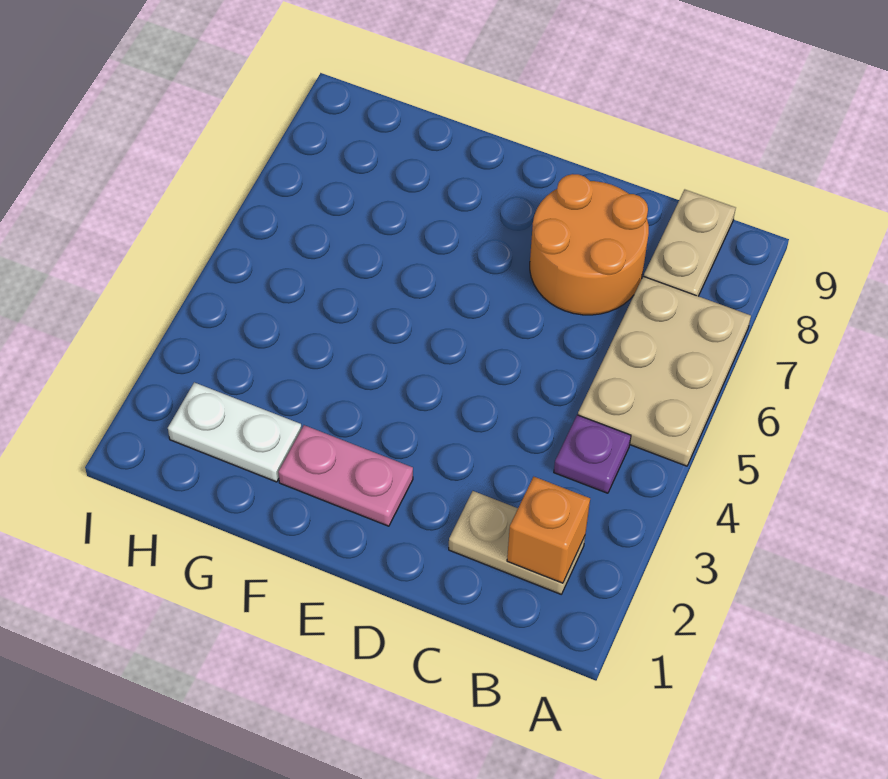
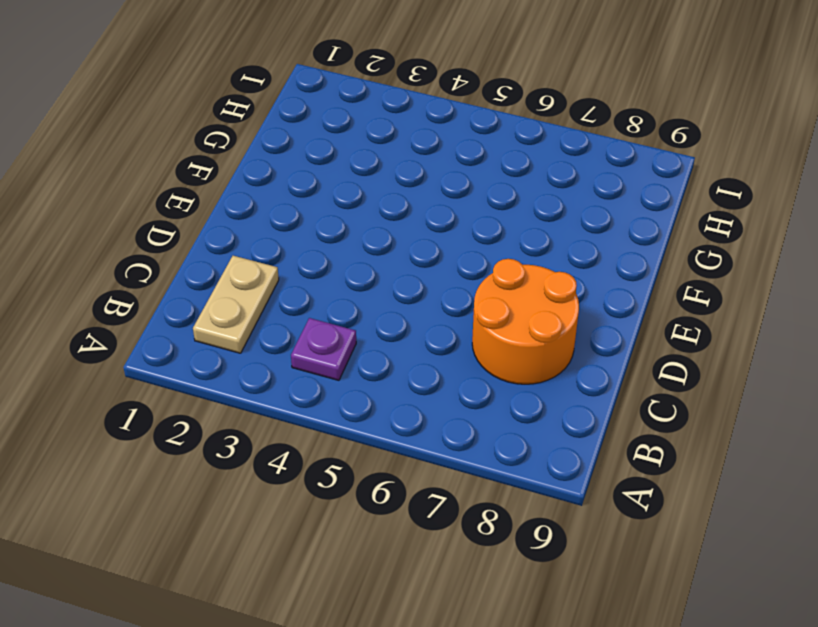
none -> tan 2x3 plate [578,276,751,466]
none -> tan 1x2 plate [644,190,736,296]

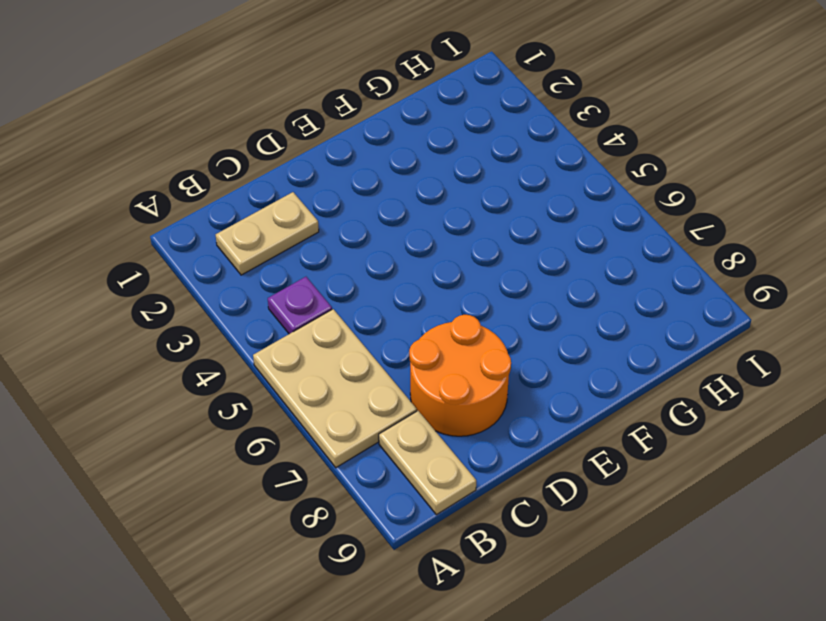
none -> pink 1x2 plate [278,425,413,526]
none -> white 1x2 plate [168,382,301,482]

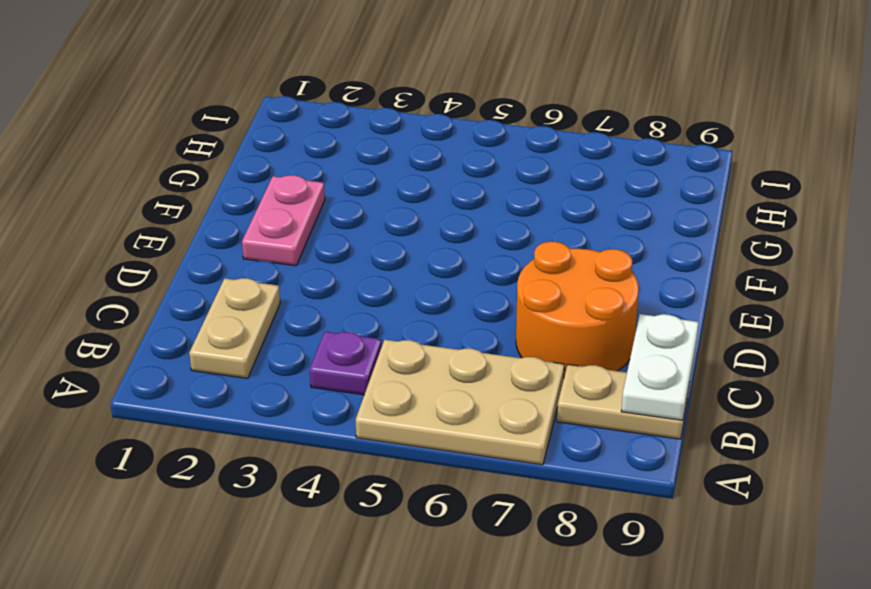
white 1x2 plate [621,314,699,420] -> white 1x2 plate moved to [168,382,301,482]
none -> orange 1x1 brick [507,477,590,583]

